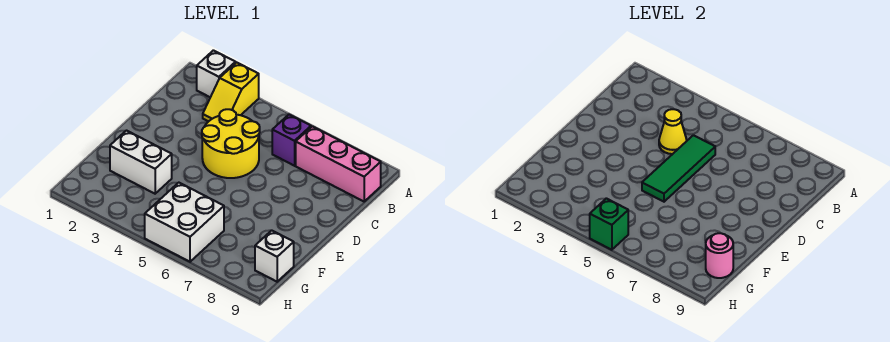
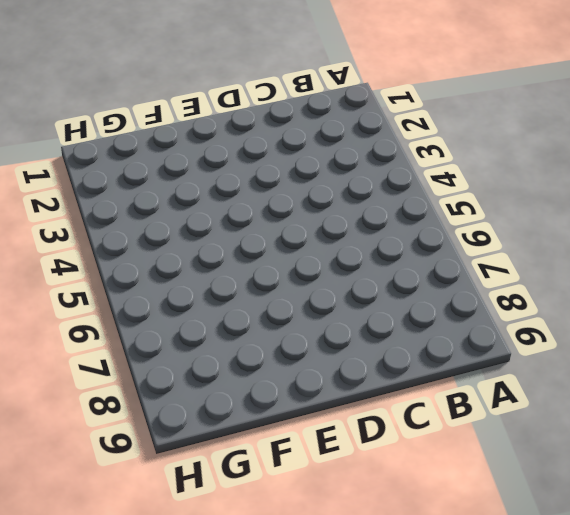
none -> white 1x1 brick [197,50,236,97]
none -> yellow 1x2 slope [203,62,259,122]
none -> purple 1x1 brick [272,115,311,166]

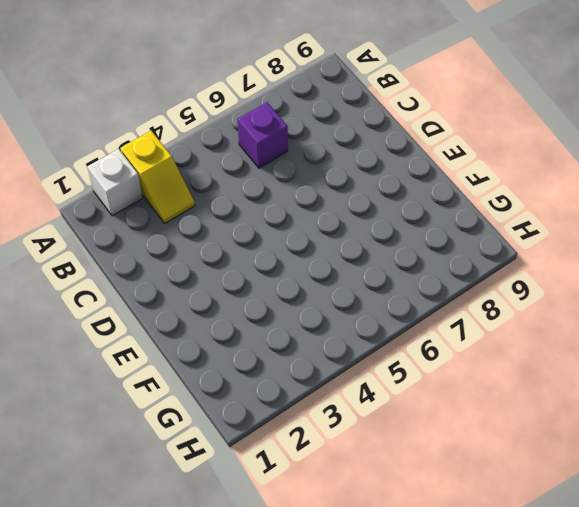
none -> pink 1x3 brick [296,126,381,201]
none -> yellow 2x2 round brick [202,109,260,178]
none -> white 1x2 brick [110,131,172,194]

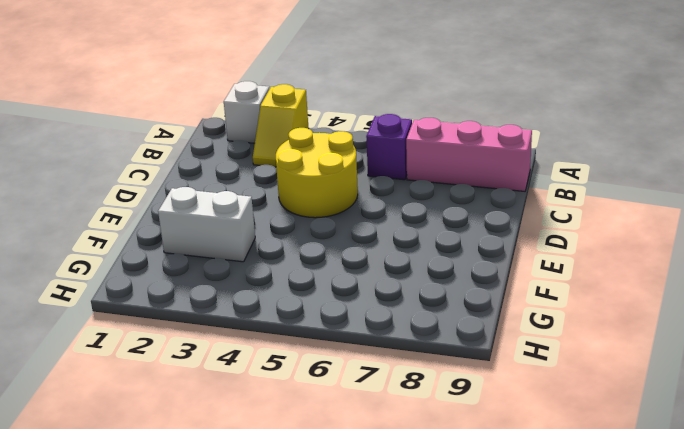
none -> white 2x2 brick [145,183,224,262]
none -> white 1x1 brick [255,230,294,282]
none -> yellow 1x1 cone [659,109,687,154]

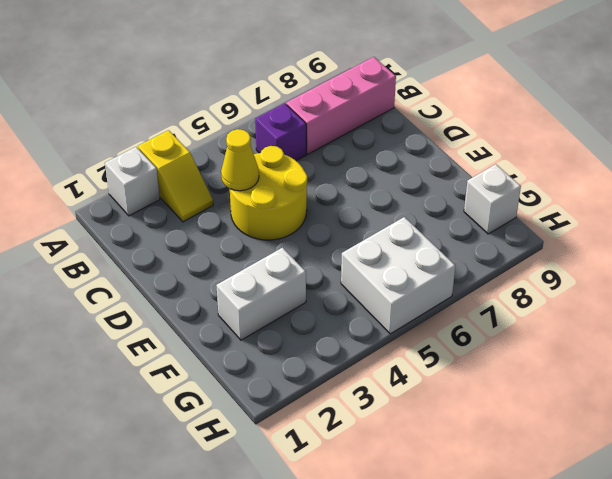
none -> green 1x3 tile [642,135,715,202]
none -> pink 1x1 round brick [706,233,733,278]
none -> green 1x1 brick [590,198,628,250]

